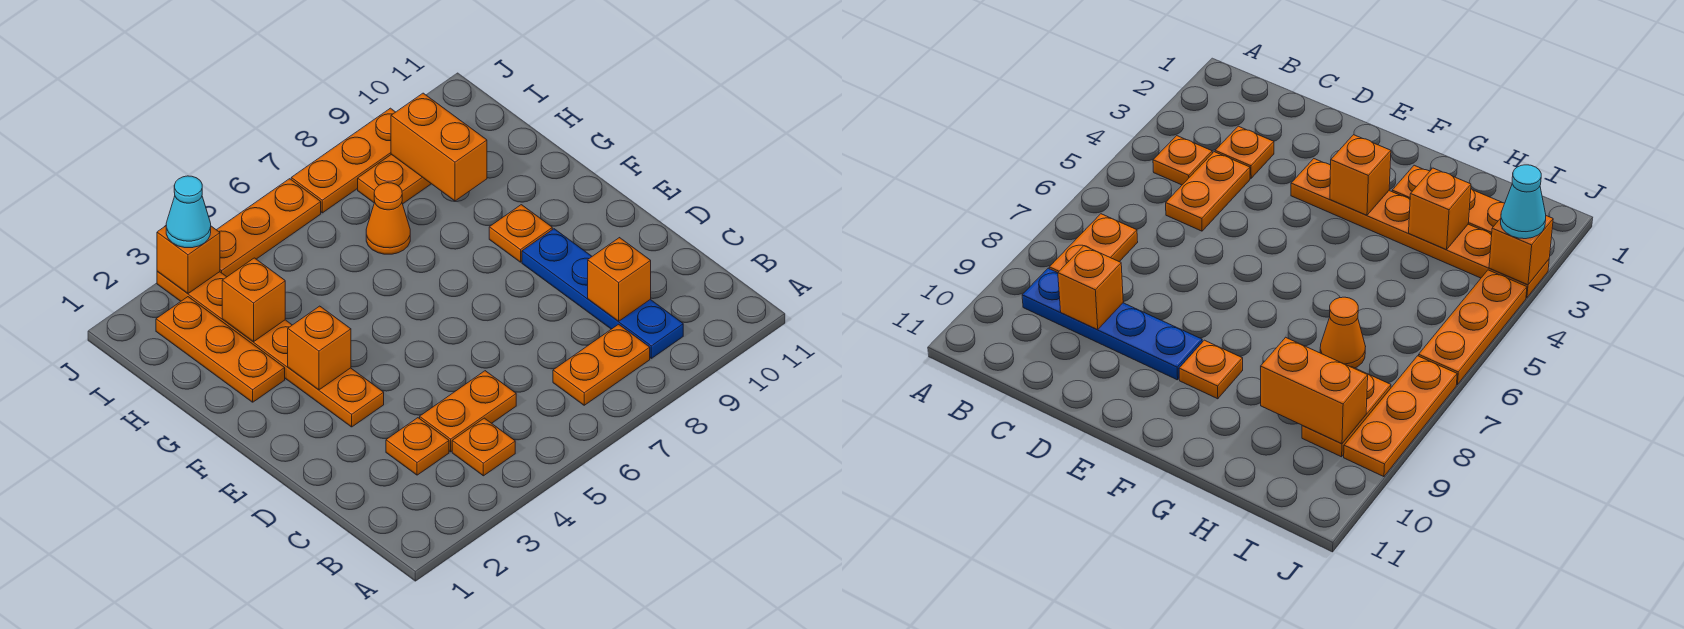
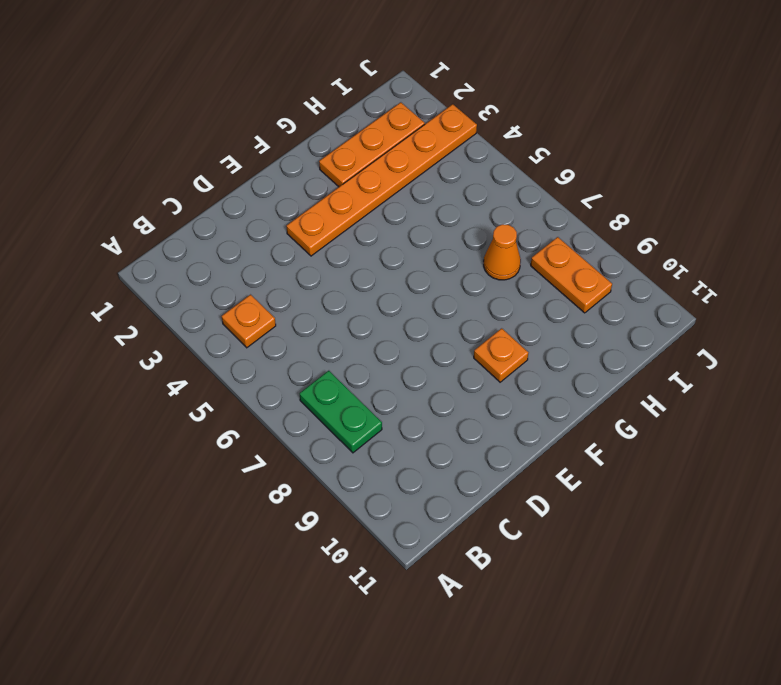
green 1x2 plate [300,371,382,453] -> orange 1x2 plate [553,324,650,405]
none -> blue 1x4 plate [522,229,683,358]
none -> orange 1x1 plate [386,418,449,475]
none -> orange 1x2 plate [420,371,516,452]

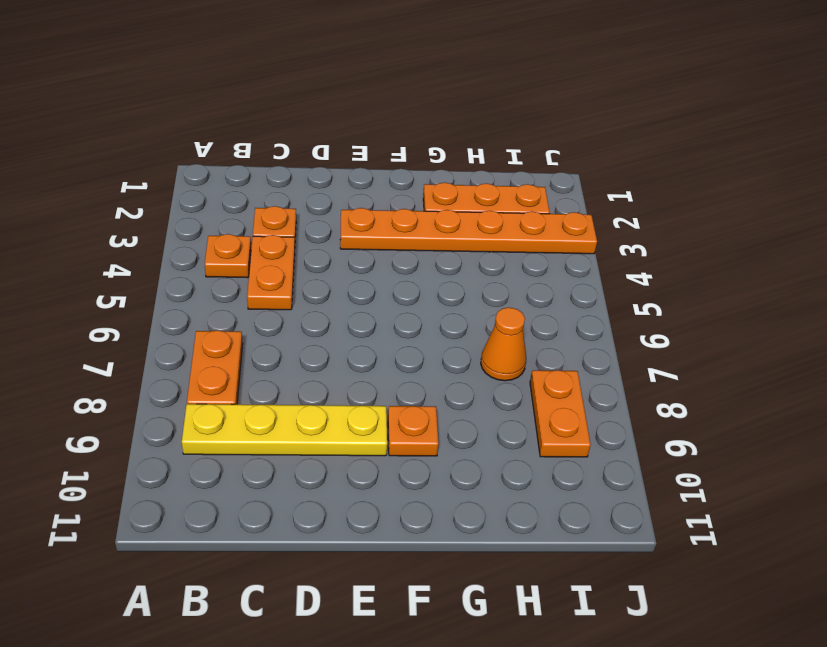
yellow 1x4 plate [182,404,387,456] -> blue 1x4 plate [522,229,683,358]
none -> orange 1x3 plate [217,179,321,277]
none -> orange 1x3 plate [291,108,395,213]
none -> orange 1x1 brick [588,238,651,321]

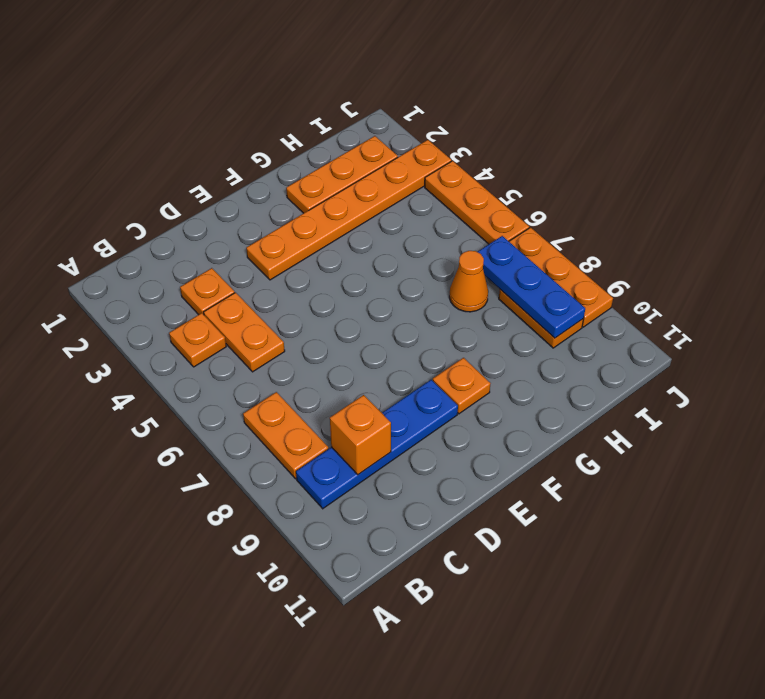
blue 1x3 plate [478,236,585,338] -> orange 1x2 brick [391,93,487,201]
none -> orange 1x1 brick [288,306,351,390]
none -> orange 1x1 brick [222,258,285,342]
none -> orange 1x1 brick [157,226,220,293]

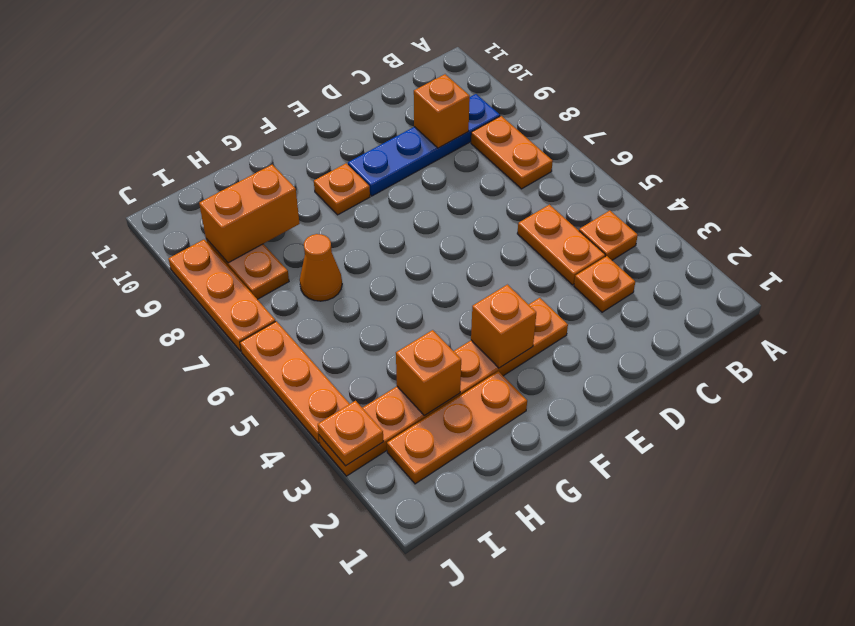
orange 1x1 plate [318,401,384,466] -> orange 1x1 brick [157,226,220,293]
none -> cyan 1x1 cone [166,176,211,248]

